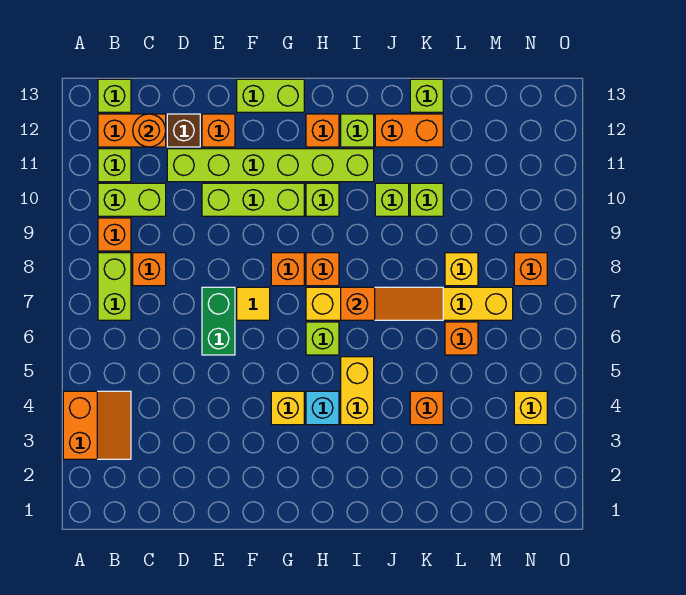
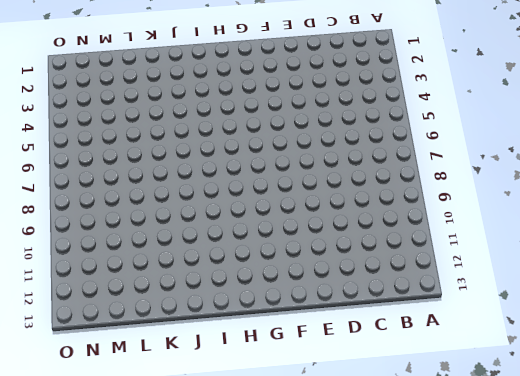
none -> orange 2x2 slope [63,391,131,459]
none -> lime 1x2 brick [98,253,131,320]
none -> orange 1x1 brick [98,218,131,251]
none -> lime 1x2 brick [98,183,166,216]

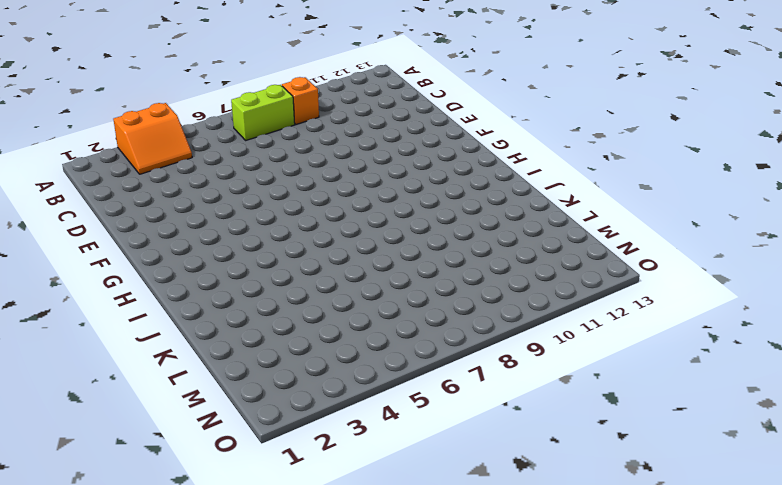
none -> lime 1x2 brick [98,183,166,216]
none -> lime 1x1 brick [98,149,131,182]
none -> orange 1x2 brick [98,114,166,147]
none -> lime 1x1 brick [98,79,131,112]

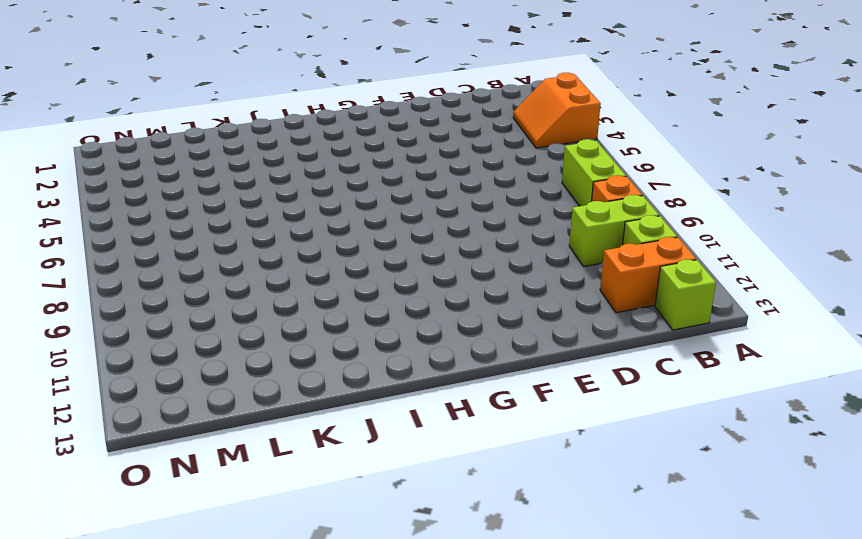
none -> orange 1x1 brick [133,253,166,286]
none -> lime 1x6 brick [167,149,374,182]
none -> brown 1x1 brick [167,114,200,147]
none -> green 1x2 brick [202,287,235,355]

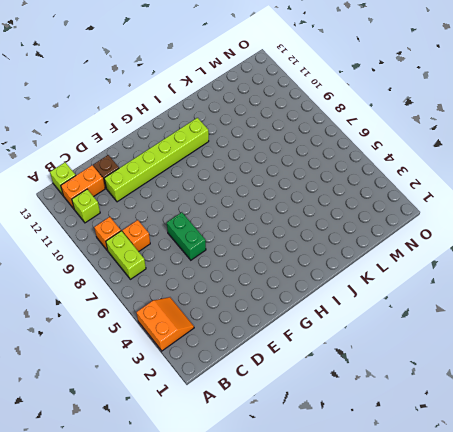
none -> lime 1x2 brick [98,183,166,216]
none -> lime 1x3 brick [202,183,304,216]
none -> orange 1x1 brick [202,114,235,147]
none -> yellow 1x1 tile [237,287,270,320]

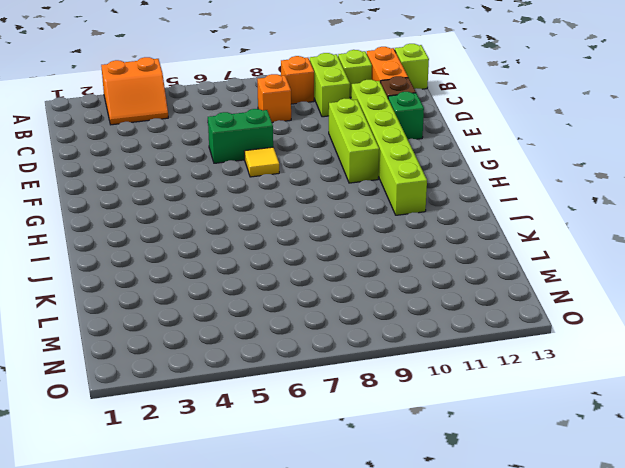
green 1x1 brick [388,92,424,139] -> orange 1x1 brick [202,114,235,147]
none -> lime 1x2 brick [98,253,131,320]
none -> lime 1x2 brick [237,79,304,112]
none -> yellow 1x1 brick [271,391,304,425]
none -> orange 1x1 brick [271,253,304,286]

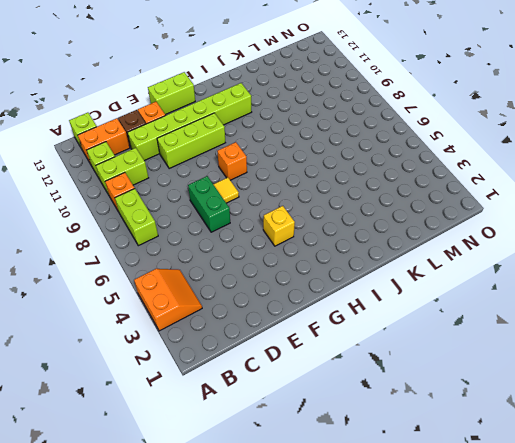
none -> orange 1x1 brick [133,253,166,286]
none -> cyan 1x1 brick [306,391,339,425]
none -> lime 1x1 brick [306,322,339,355]
none -> yellow 1x6 brick [306,287,513,320]

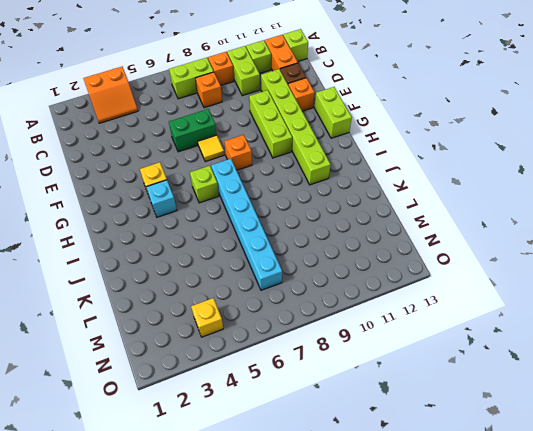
cyan 1x6 brick [211,159,282,290] -> yellow 1x6 brick [306,287,513,320]
none -> orange 1x1 brick [306,253,339,286]
none -> lime 1x1 brick [306,183,339,216]
none -> orange 1x1 brick [306,114,339,147]
none -> yellow 1x2 brick [341,357,374,425]

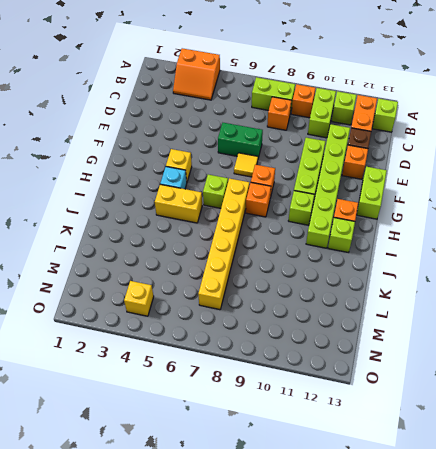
none -> lime 1x1 brick [375,183,409,216]
none -> orange 1x2 brick [375,114,443,147]
none -> orange 1x1 brick [410,391,443,425]
none -> lime 1x1 brick [410,183,443,216]

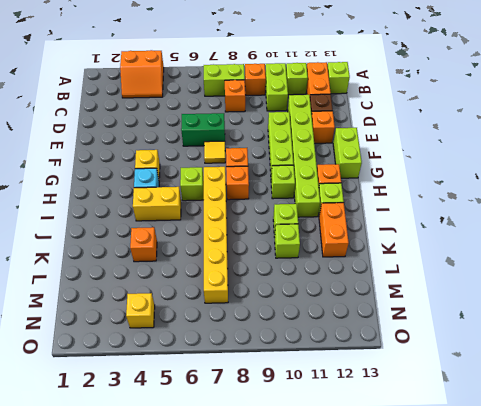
none -> lime 1x1 brick [410,79,443,112]
none -> orange 1x1 brick [445,322,478,355]
none -> yellow 1x1 brick [445,253,478,286]
none -> orange 1x1 brick [514,253,547,286]

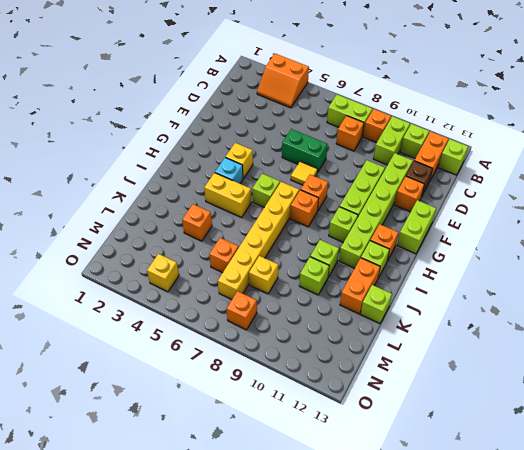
none -> orange 1x1 round brick [133,114,166,147]
none -> orange 1x3 slope [341,287,443,320]

